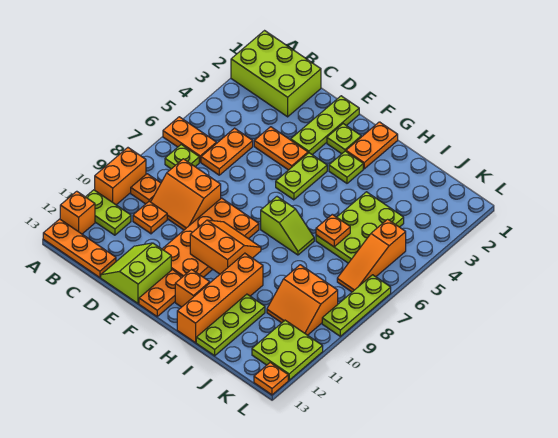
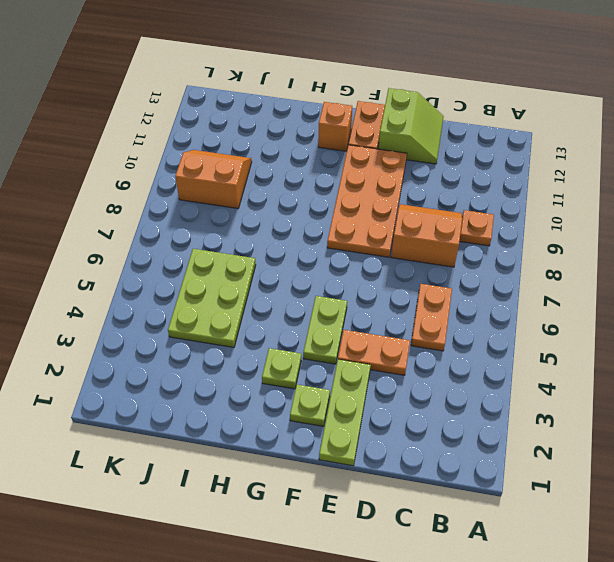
none -> lime 2x3 brick [231,31,321,117]
none -> orange 1x2 plate [163,117,216,162]
none -> orange 1x2 brick [95,148,146,205]
none -> lime 1x2 plate [86,190,131,235]

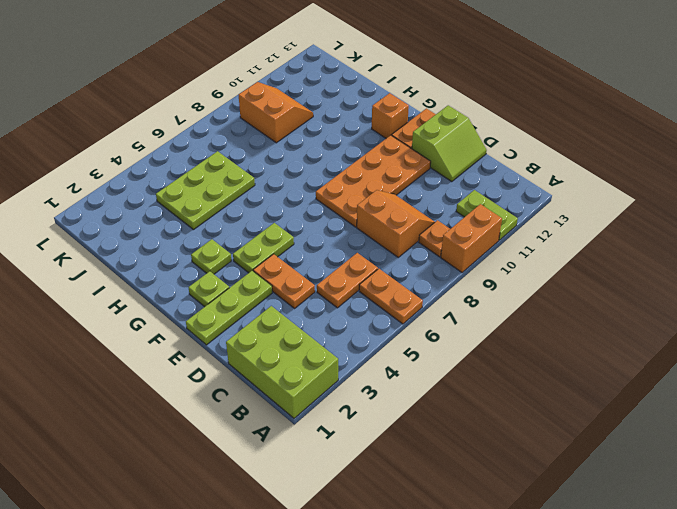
none -> orange 1x1 brick [60,191,95,234]
none -> orange 1x3 plate [43,219,116,278]
none -> lime 1x1 plate [165,145,199,169]
none -> orange 1x1 plate [133,201,167,234]

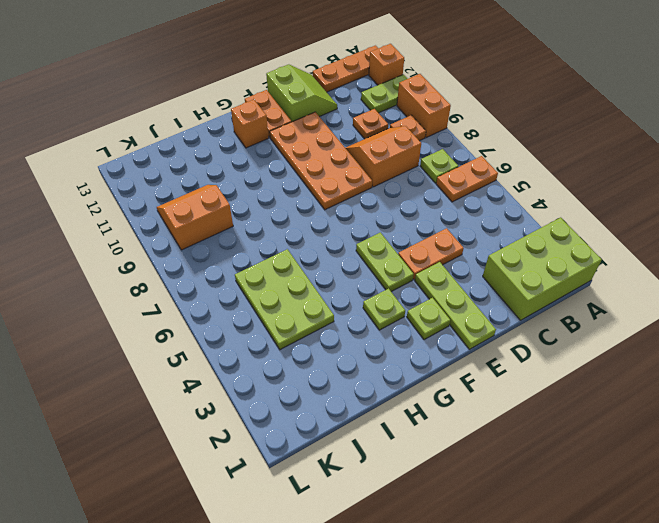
none -> orange 1x2 plate [201,128,253,175]
none -> orange 1x2 plate [346,122,398,169]
none -> lime 1x2 slope [261,197,314,255]
none -> orange 1x4 brick [177,253,263,343]

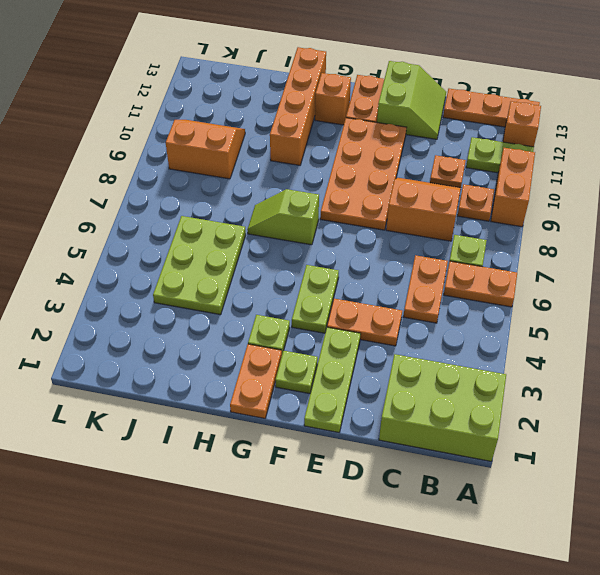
none -> lime 1x3 plate [196,294,265,356]
none -> orange 1x3 slope [337,219,406,292]
none -> lime 2x2 plate [252,320,323,380]
none -> lime 1x3 plate [322,275,391,336]

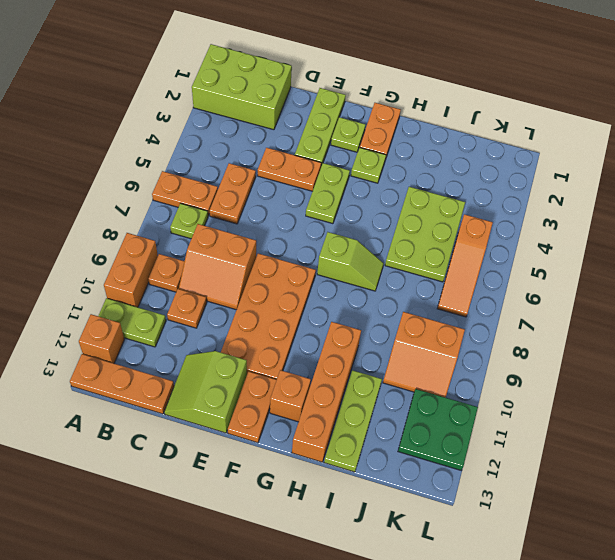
green 2x2 plate [398,389,478,470] -> lime 2x2 plate [252,320,323,380]
none -> lime 1x3 plate [322,275,391,336]
none -> orange 1x1 plate [254,363,288,395]
none -> orange 2x2 slope [190,220,261,274]
none -> orange 1x1 plate [316,214,350,247]

